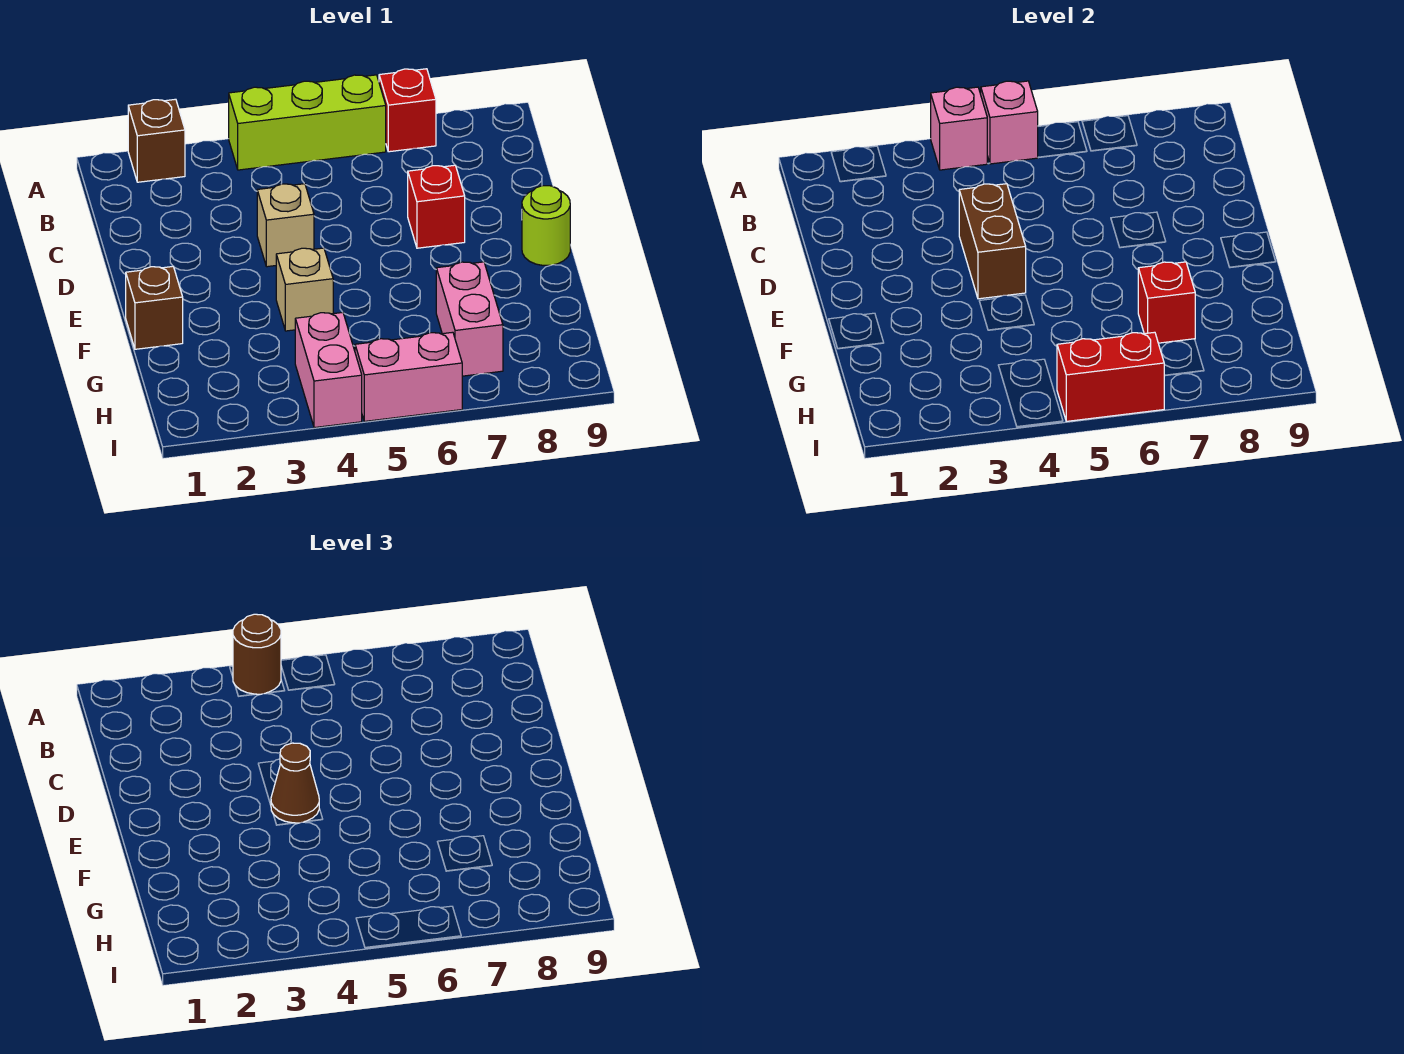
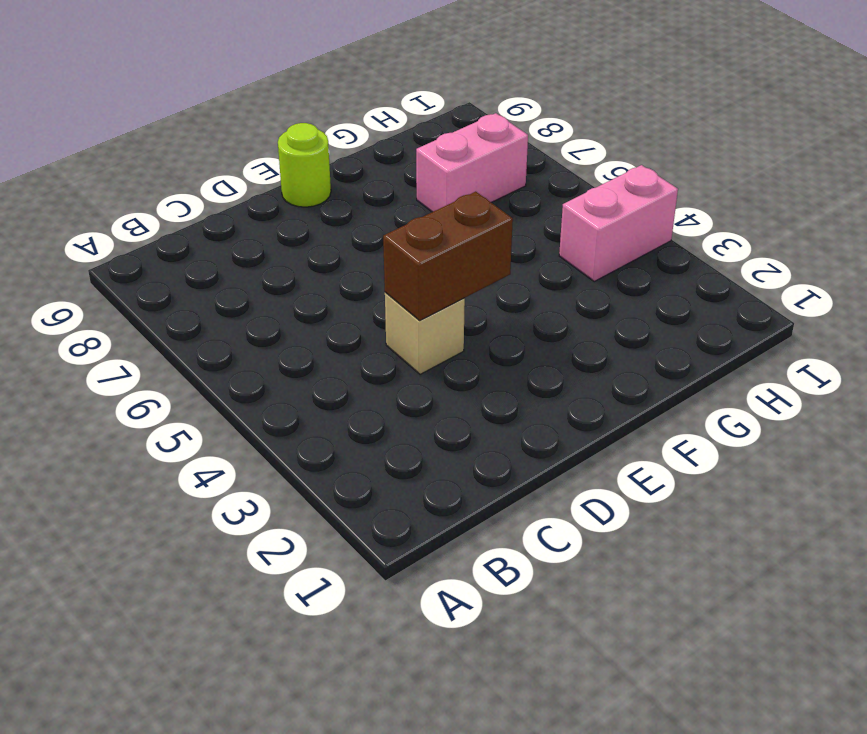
none -> brown 1x1 brick [128,99,185,182]
none -> lime 1x3 brick [229,75,386,170]
none -> red 1x1 brick [379,69,436,152]

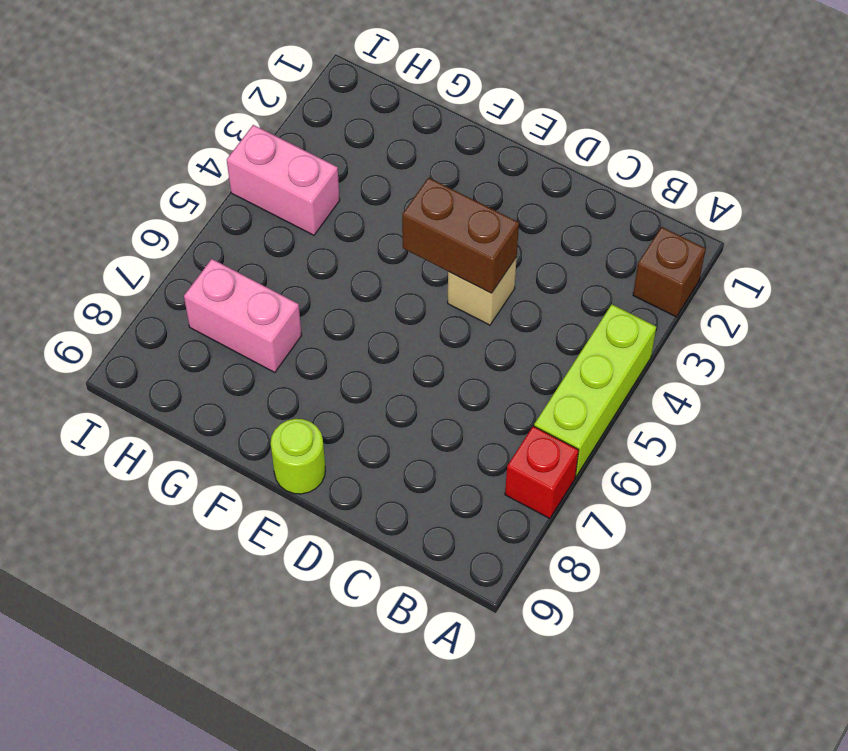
none -> red 1x1 brick [408,165,465,248]
none -> brown 1x1 brick [126,267,183,349]
none -> tan 1x1 brick [276,248,333,331]

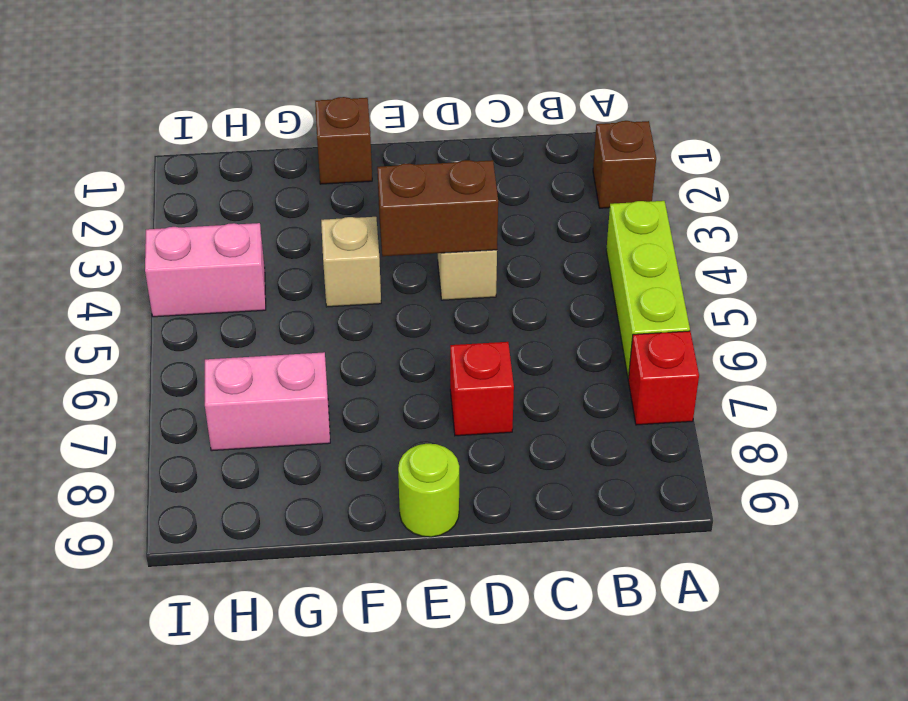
none -> pink 1x2 brick [355,332,462,421]
none -> pink 1x1 brick [931,87,988,170]
none -> pink 1x1 brick [981,81,1038,164]

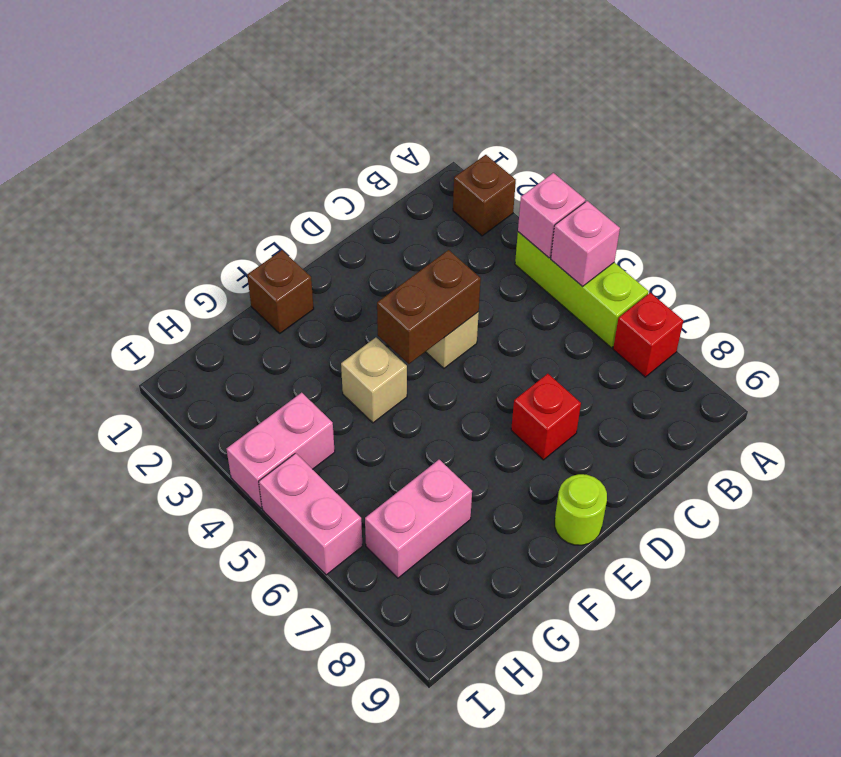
none -> red 1x1 brick [1138,262,1195,343]
none -> red 1x2 brick [1057,332,1165,421]
none -> brown 1x1 round brick [233,614,281,694]

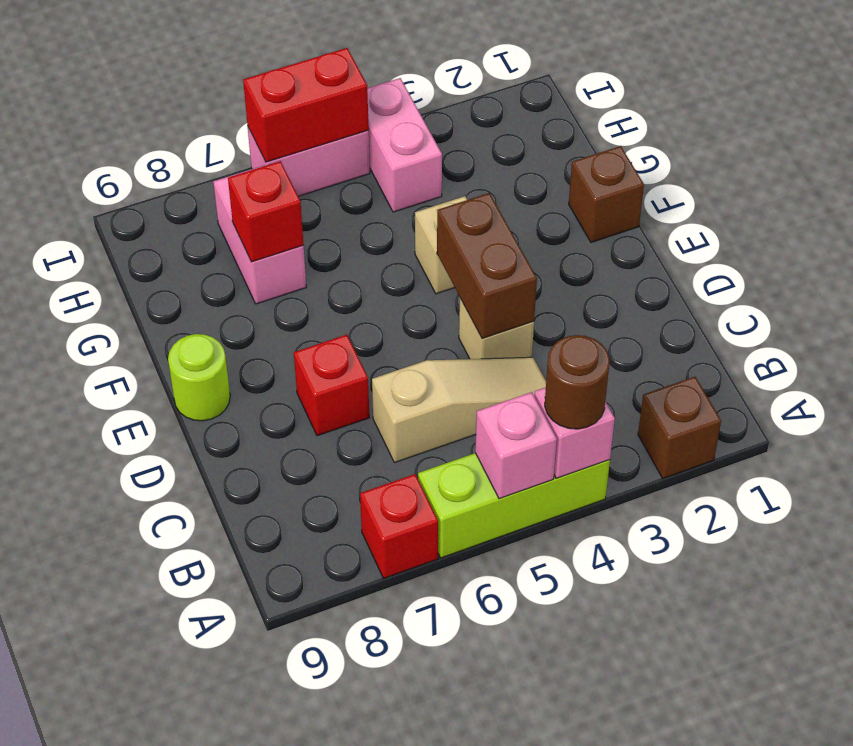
tan 1x3 slope [372,357,546,463] -> none
none -> brown 1x1 cone [271,743,319,823]

